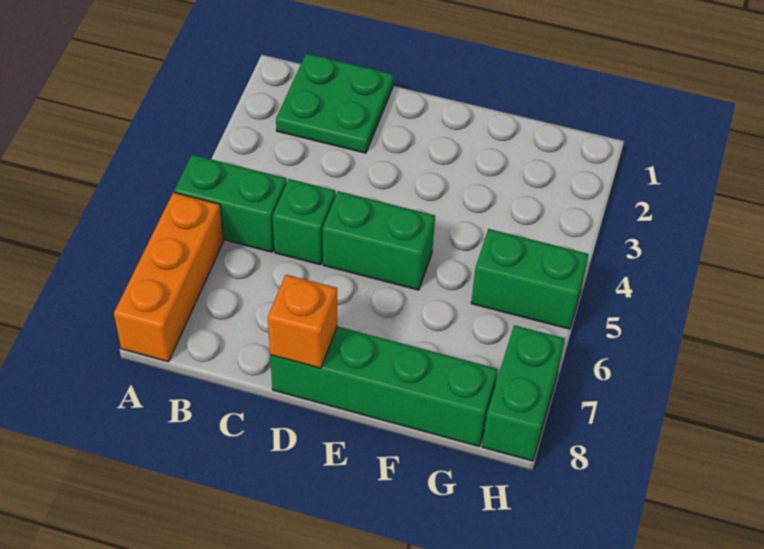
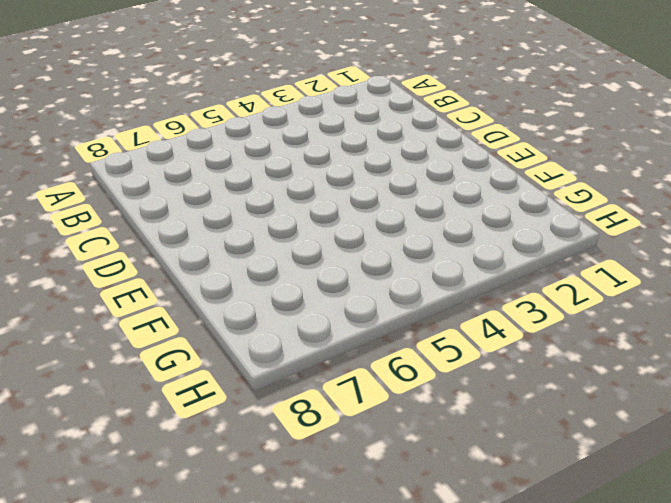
none -> green 1x2 brick [174,155,287,252]
none -> orange 1x3 brick [114,192,224,362]

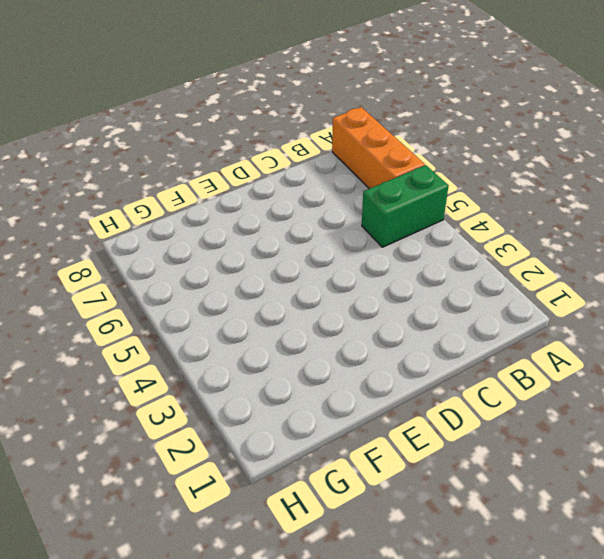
none -> green 2x2 plate [276,54,394,153]
none -> green 1x1 brick [273,179,336,265]

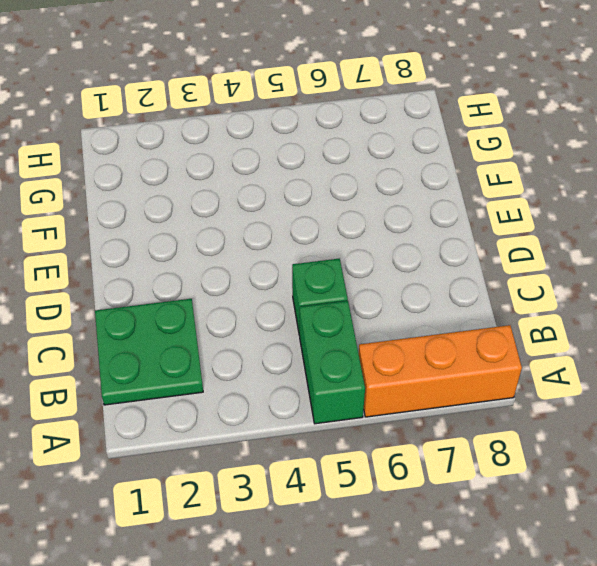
none -> green 1x2 brick [323,191,435,290]
none -> green 1x4 brick [270,326,498,446]

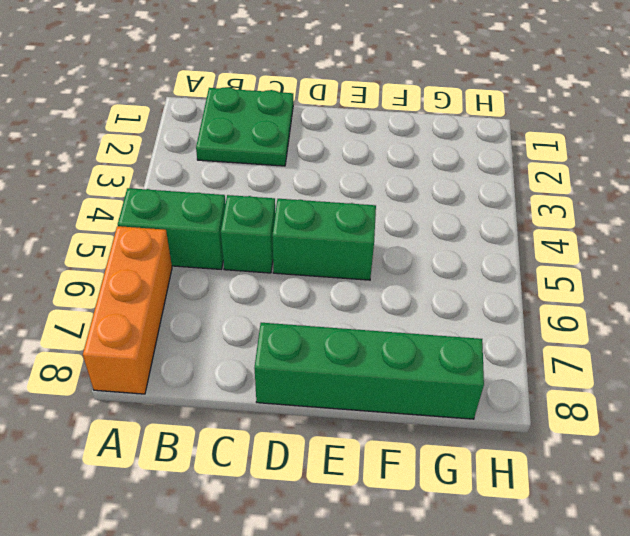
none -> green 1x2 brick [471,229,589,329]
none -> green 1x2 brick [482,325,565,461]

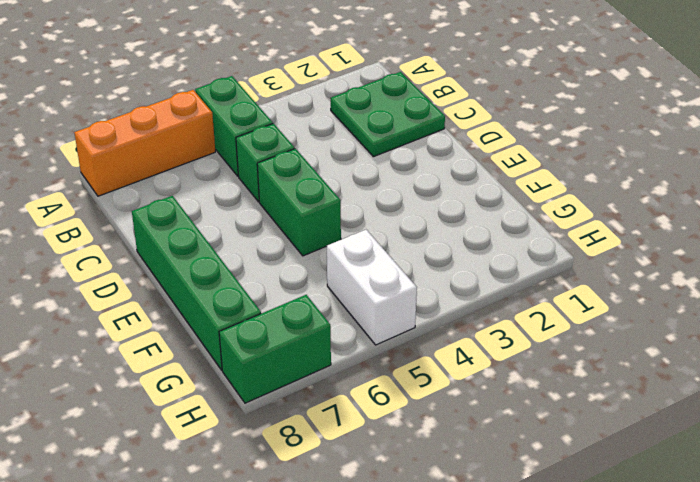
white 1x2 brick [327,230,417,345] -> green 1x2 brick [471,229,589,329]
none -> orange 1x1 brick [268,275,337,368]

